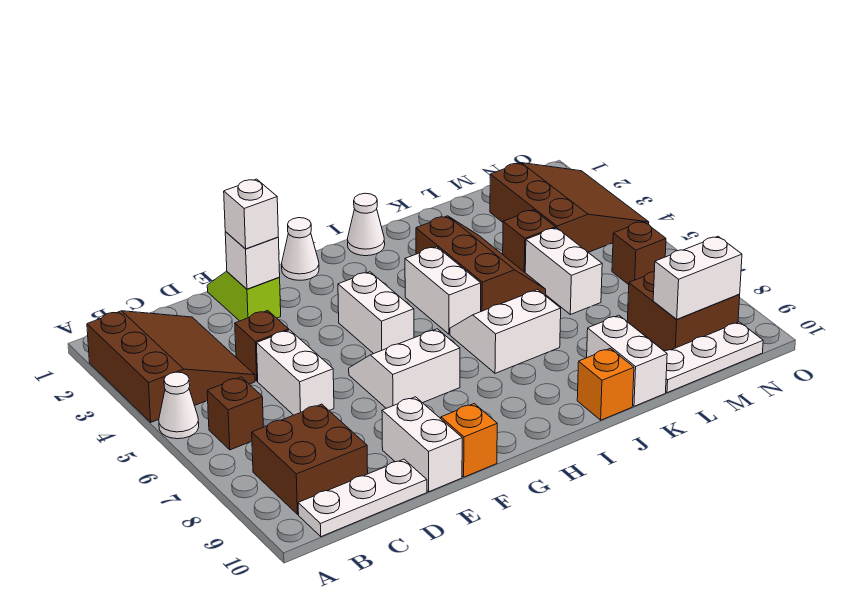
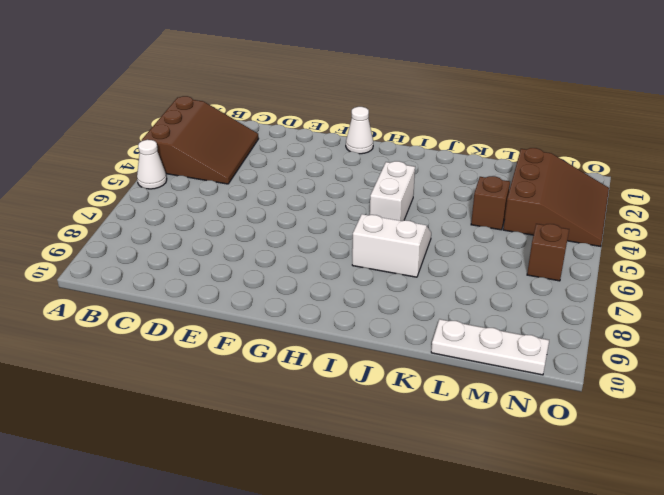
none -> brown 1x1 brick [207,377,263,450]
none -> brown 2x2 brick [252,404,368,514]
none -> white 1x3 plate [298,459,427,537]

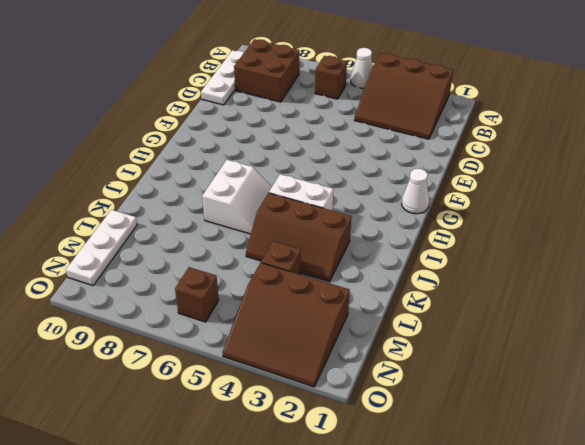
none -> brown 1x1 brick [235,311,289,381]
none -> white 1x2 brick [257,330,334,415]
none -> lime 1x2 slope [207,271,281,321]

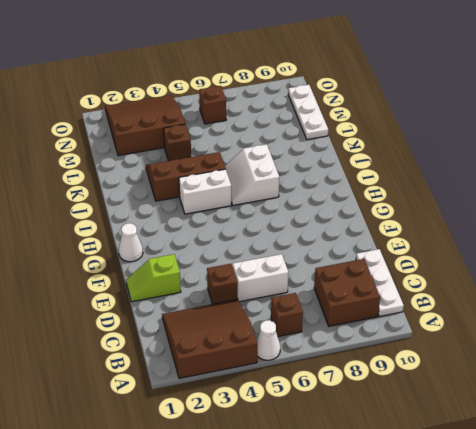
none -> white 1x2 brick [382,397,462,492]
none -> white 2x2 slope [349,329,460,408]
none -> orange 1x1 brick [441,404,497,477]

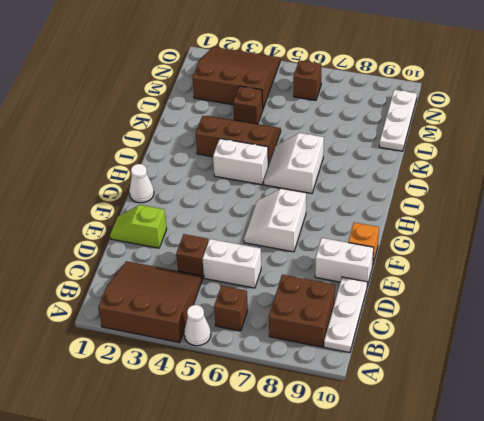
none -> white 1x2 brick [338,272,414,354]
none -> white 1x1 cone [348,193,385,256]
none -> orange 1x1 brick [577,348,634,420]

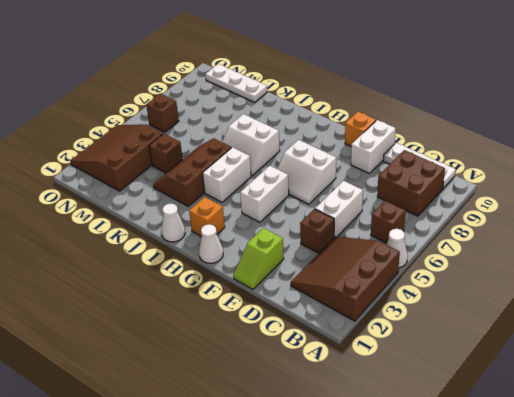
orange 1x1 brick [189,197,225,237] -> orange 1x1 brick moved to [577,348,634,420]
none -> white 1x2 brick [587,315,667,406]
none -> white 1x2 brick [525,228,602,315]
none -> brown 2x2 brick [627,272,740,351]

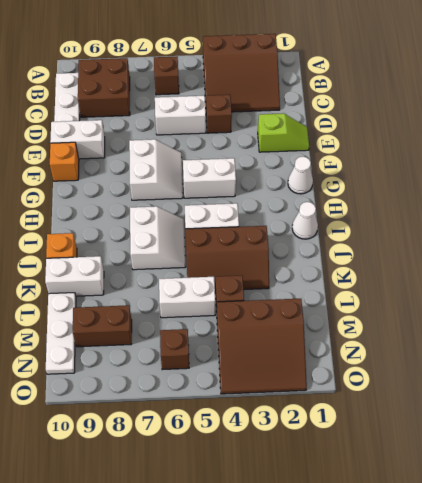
brown 1x2 brick [73,305,132,347] -> brown 2x2 brick [627,272,740,351]
none -> white 1x1 cone [159,372,199,439]
none -> white 1x1 brick [225,232,280,289]
none -> white 1x2 brick [653,236,742,319]

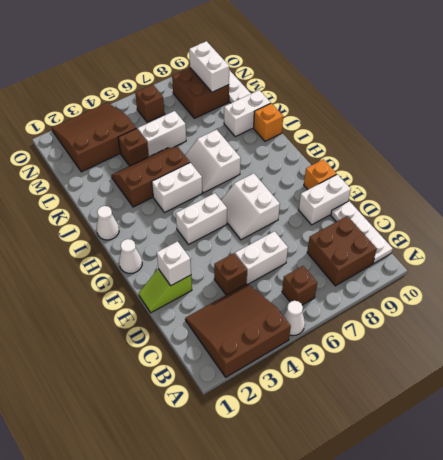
none -> white 1x1 brick [224,179,278,249]

